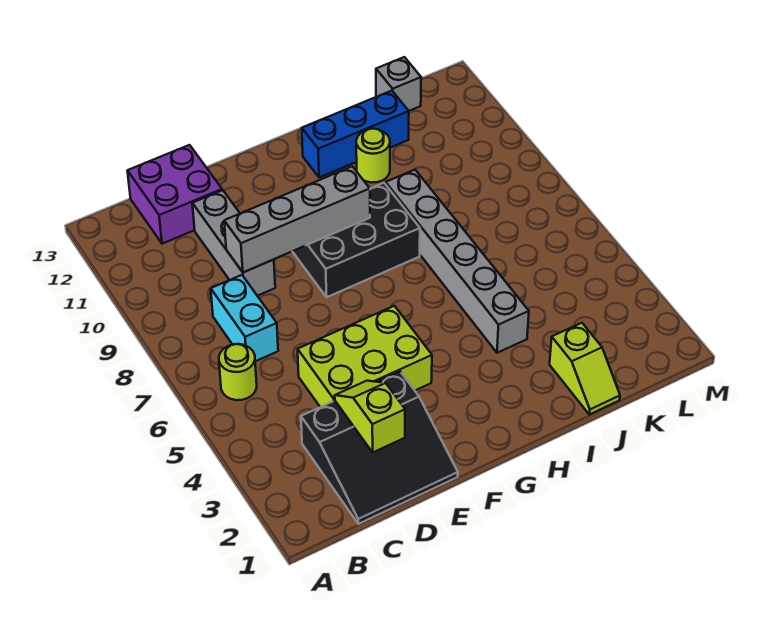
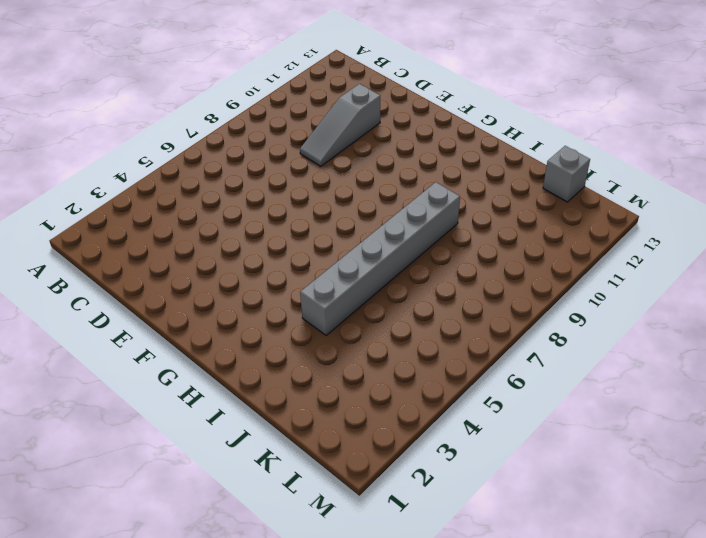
grey 1x3 slope [300,84,380,166] -> grey 1x3 brick [192,190,275,296]
none -> lime 1x1 round brick [219,344,257,400]
none -> black 3x3 slope [301,371,458,524]
none -> cyan 1x2 brick [211,275,278,361]

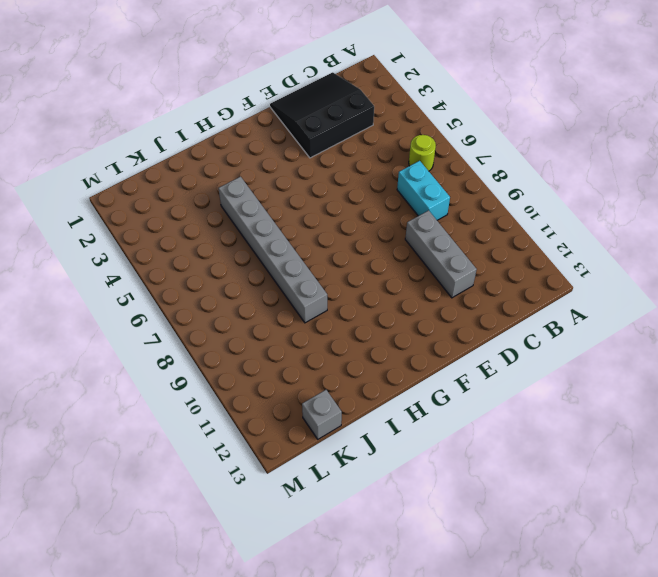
none -> purple 2x2 brick [128,145,222,244]
none -> lime 2x3 brick [298,306,432,407]
none -> black 2x3 brick [292,183,420,297]

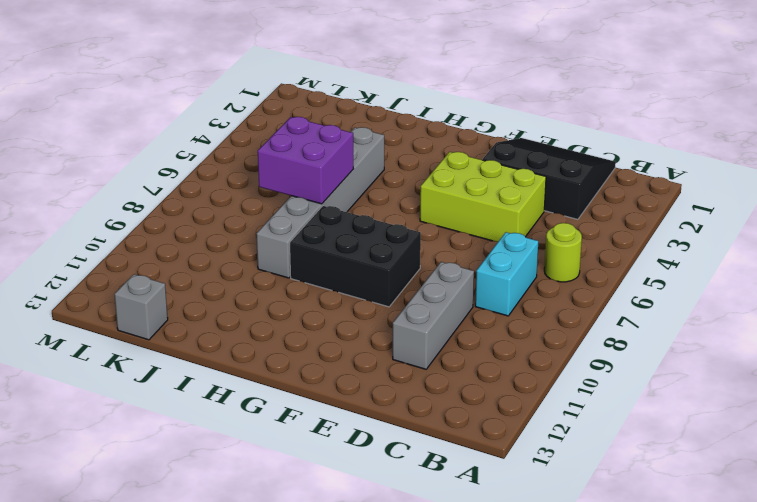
purple 2x2 brick [258,117,353,204] -> purple 2x2 brick moved to [128,145,222,244]
none -> blue 1x3 brick [302,91,409,178]
none -> lime 1x1 round brick [356,129,390,183]
none -> lime 1x2 slope [550,323,620,415]

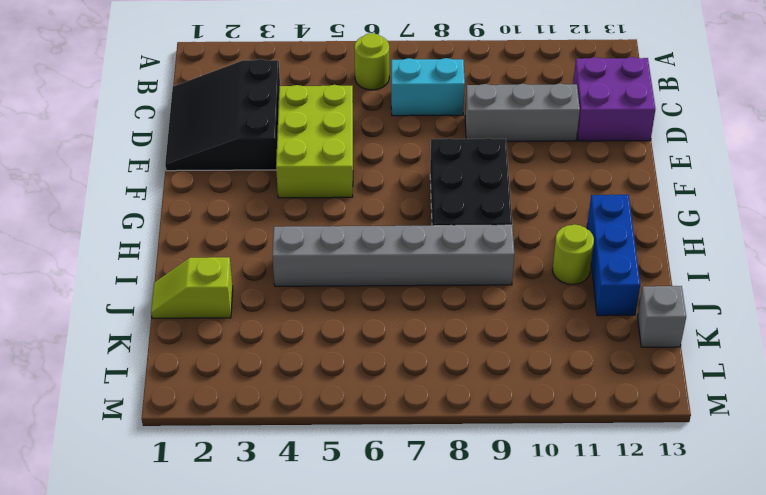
none -> lime 1x2 slope [335,381,405,452]
none -> grey 1x4 brick [224,166,370,272]

